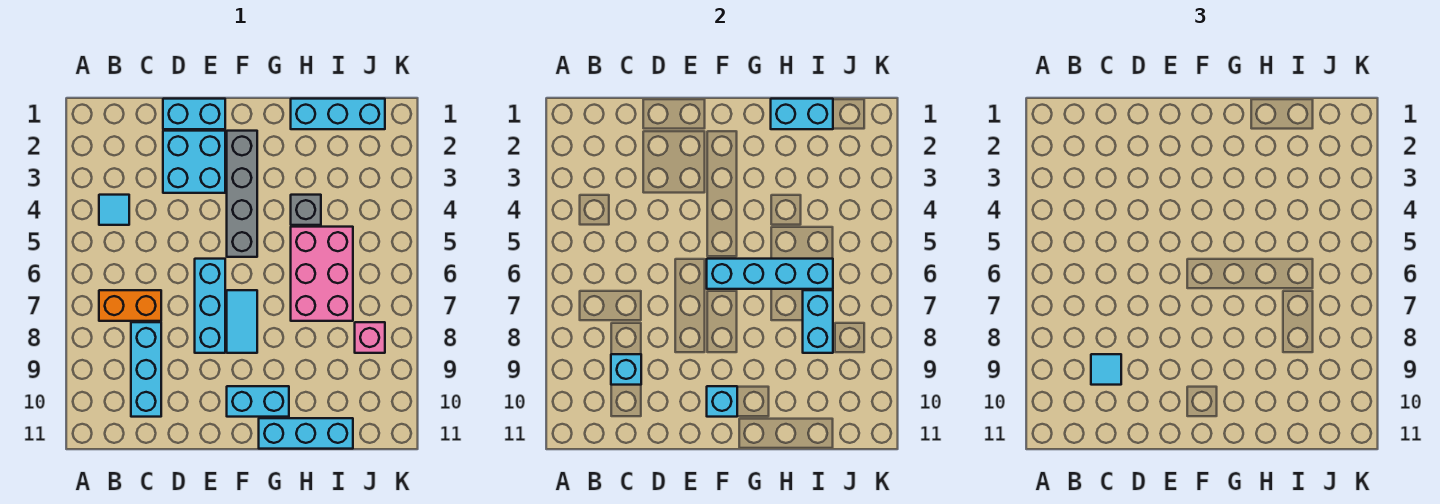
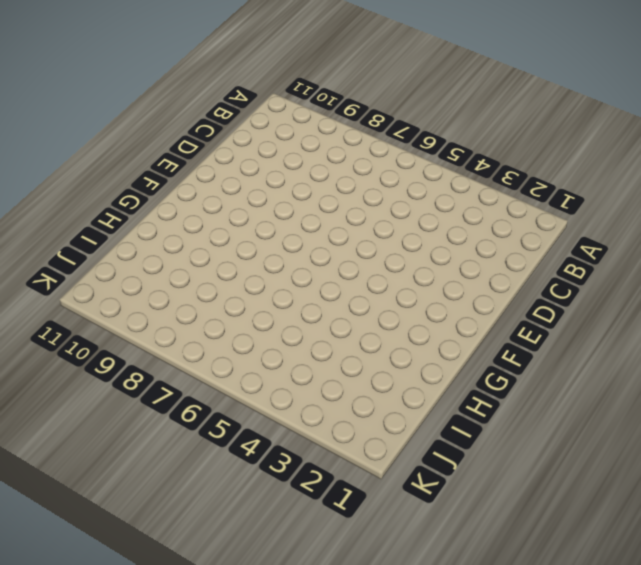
none -> cyan 1x1 tile [99,195,129,225]
none -> orange 1x2 brick [99,290,161,321]
none -> cyan 1x3 brick [131,322,161,417]

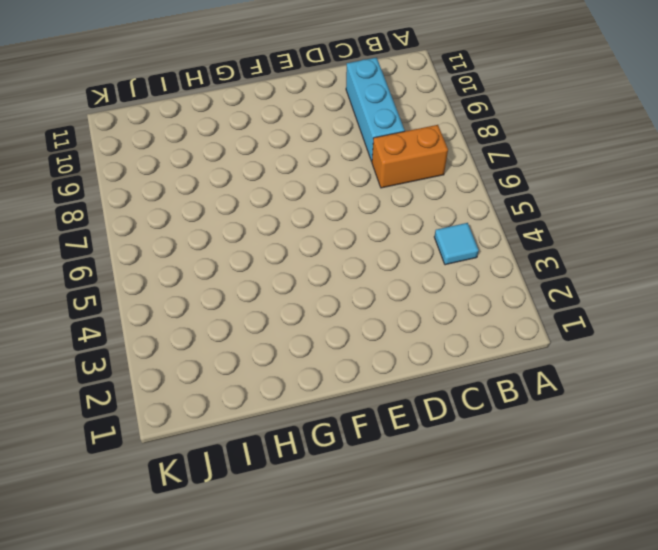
none -> cyan 1x2 brick [163,99,225,129]
none -> cyan 2x2 brick [163,131,225,193]
none -> cyan 1x3 brick [195,259,225,353]

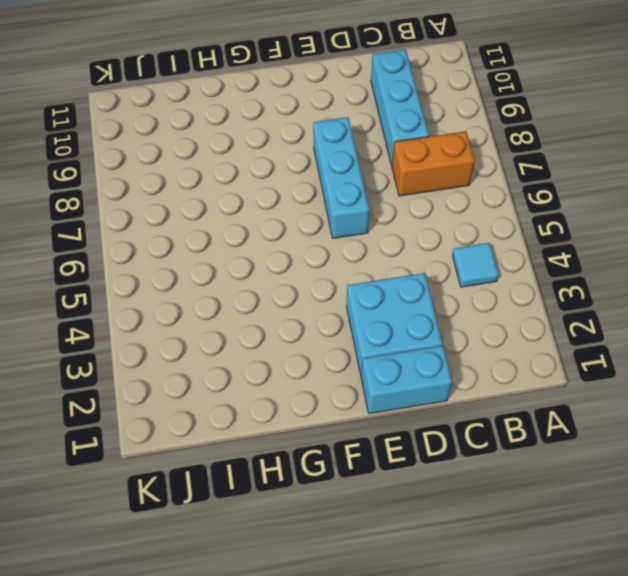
none -> grey 1x4 brick [227,131,257,257]
none -> cyan 1x2 tile [227,290,257,353]
none -> cyan 1x2 brick [227,386,289,417]

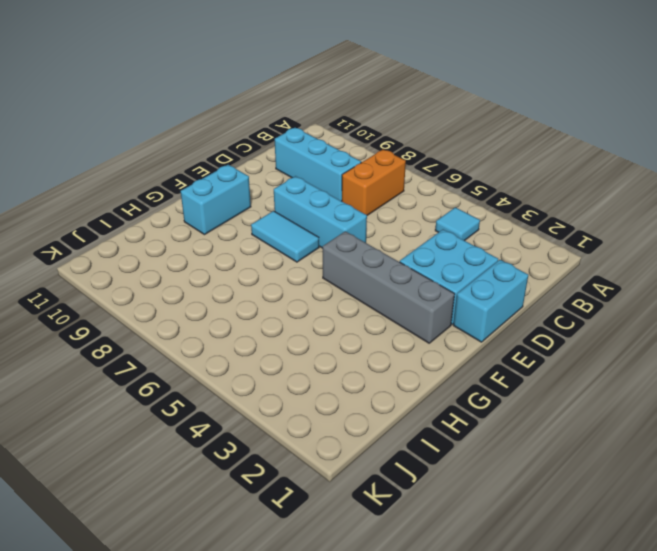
none -> cyan 1x3 brick [259,418,353,449]
none -> cyan 1x3 brick [291,99,385,129]
none -> grey 1x1 brick [291,195,321,225]

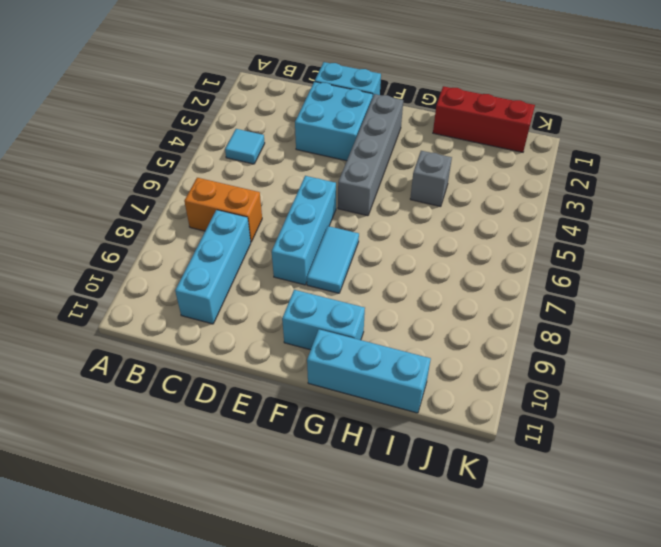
red 1x3 brick [433,86,535,152] -> cyan 1x3 brick [291,99,385,129]
none -> pink 2x3 brick [291,227,353,321]
none -> pink 1x1 brick [355,322,385,353]
none -> cyan 1x1 brick [611,354,641,385]

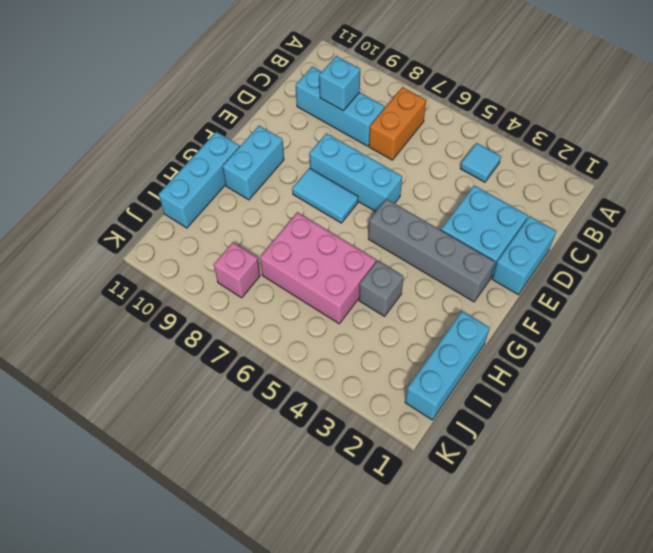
none -> cyan 1x4 brick [707,259,833,289]
none -> cyan 1x1 brick [707,386,737,417]
none -> cyan 1x2 brick [771,99,833,129]

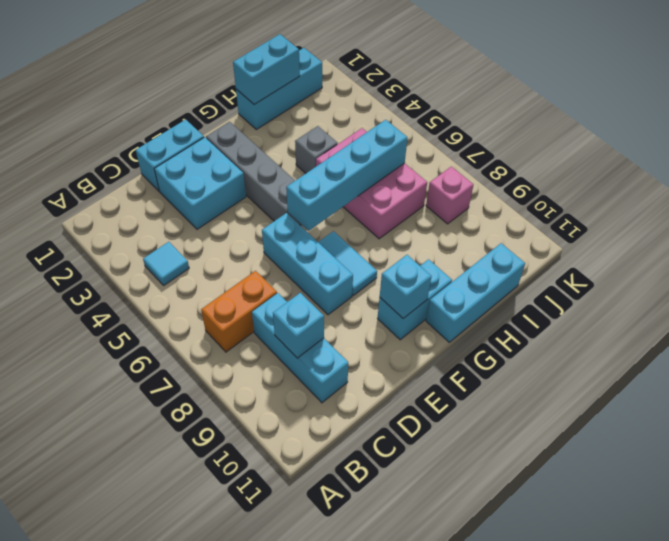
none -> cyan 1x2 brick [803,290,833,353]
none -> cyan 1x1 tile [1091,354,1121,385]

